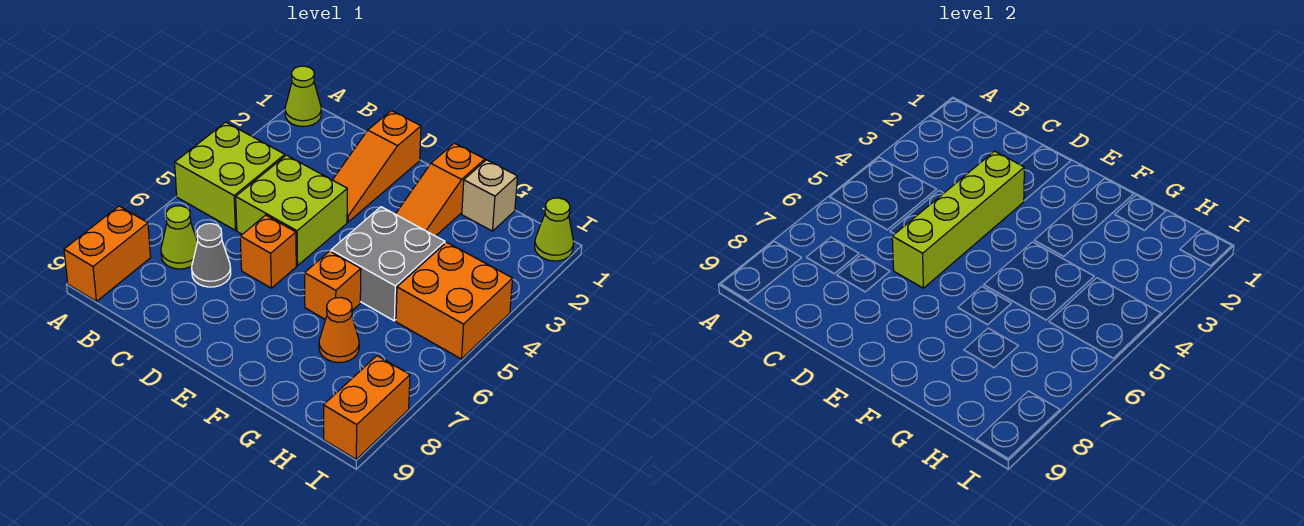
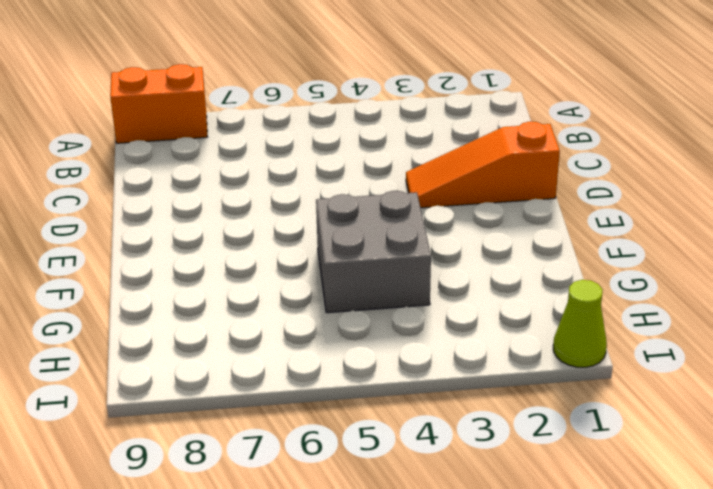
none -> lime 1x1 cone [285,66,321,127]
none -> lime 2x2 brick [175,122,285,230]
none -> lime 1x1 cone [161,206,198,269]

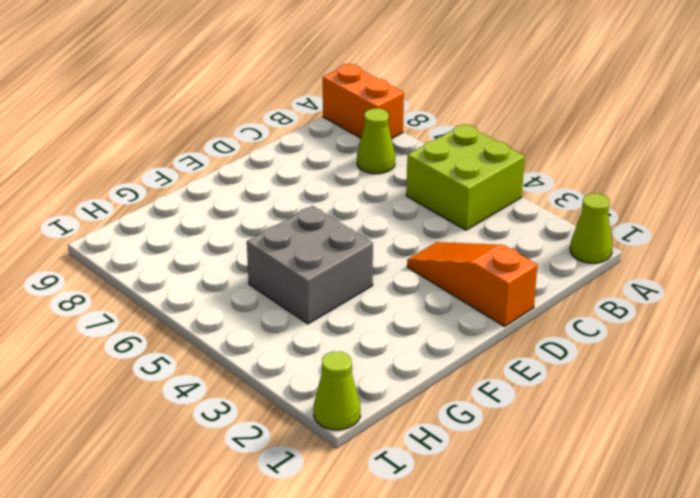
none -> lime 2x2 brick [236,155,347,266]
none -> grey 1x1 cone [192,224,231,287]
none -> orange 1x1 brick [240,215,296,288]

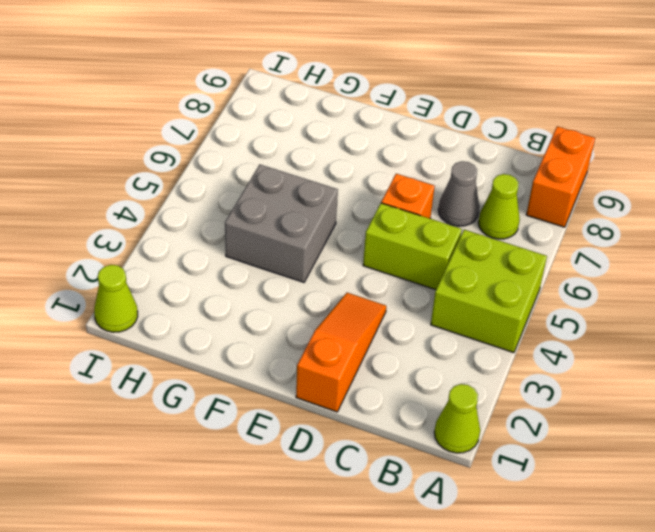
lime 1x2 brick [363,203,462,290] -> lime 2x2 brick [236,155,347,266]
none -> orange 1x3 slope [396,143,485,236]
none -> orange 1x1 brick [305,251,361,320]
none -> tan 1x1 brick [462,160,517,231]

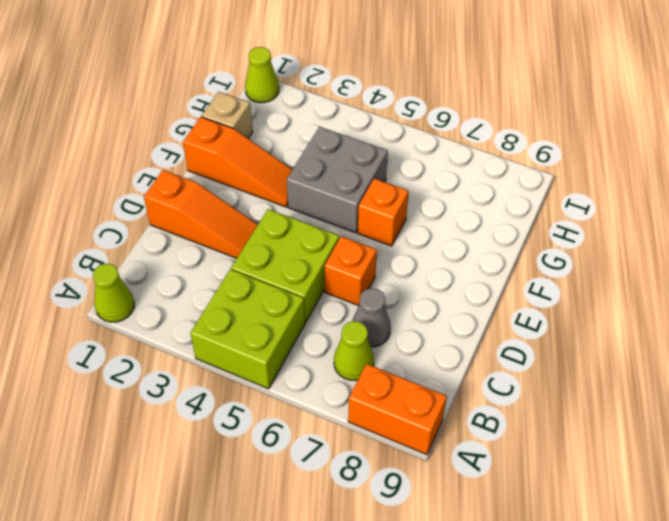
none -> orange 1x1 cone [319,298,359,363]
none -> orange 2x2 brick [396,242,513,359]
none -> orange 1x2 brick [324,356,410,459]

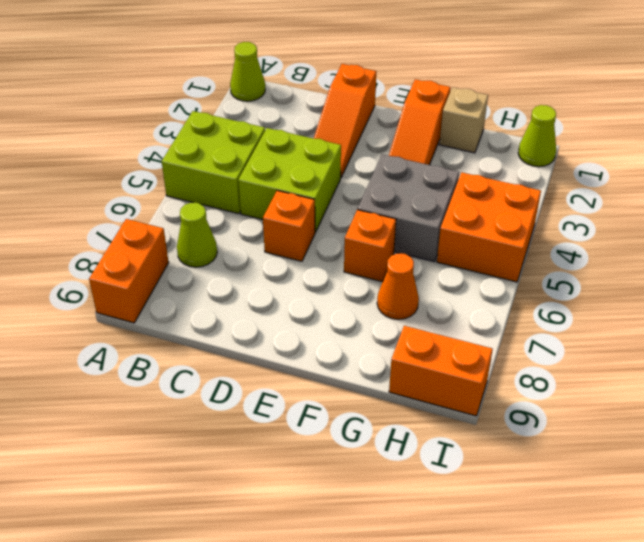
orange 1x2 brick [389,326,493,416] -> orange 1x2 brick turned to [324,356,410,459]
none -> grey 1x1 cone [192,224,231,287]
none -> lime 1x4 brick [892,151,1024,288]

